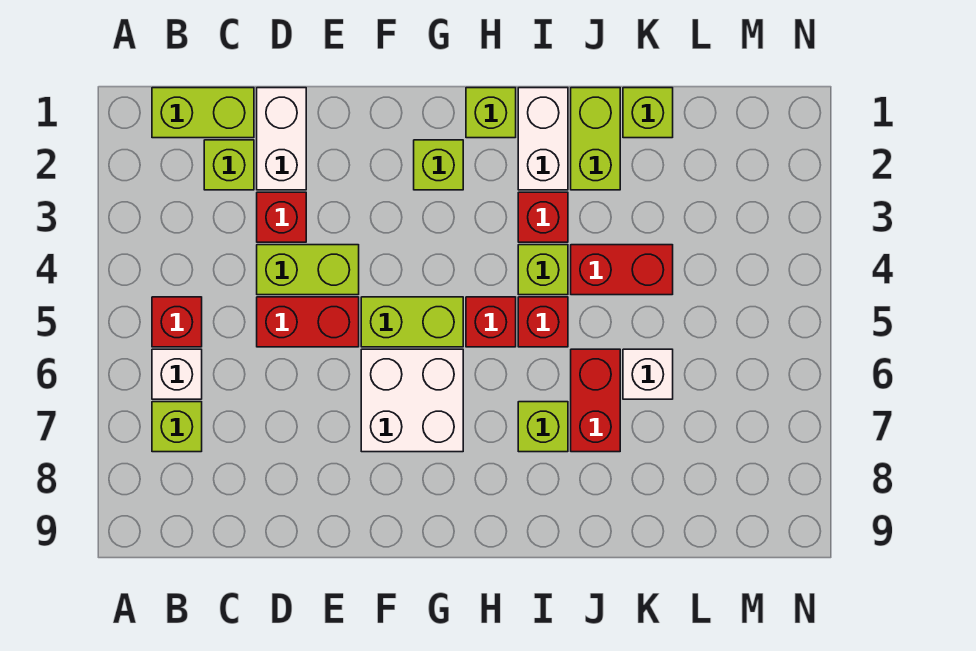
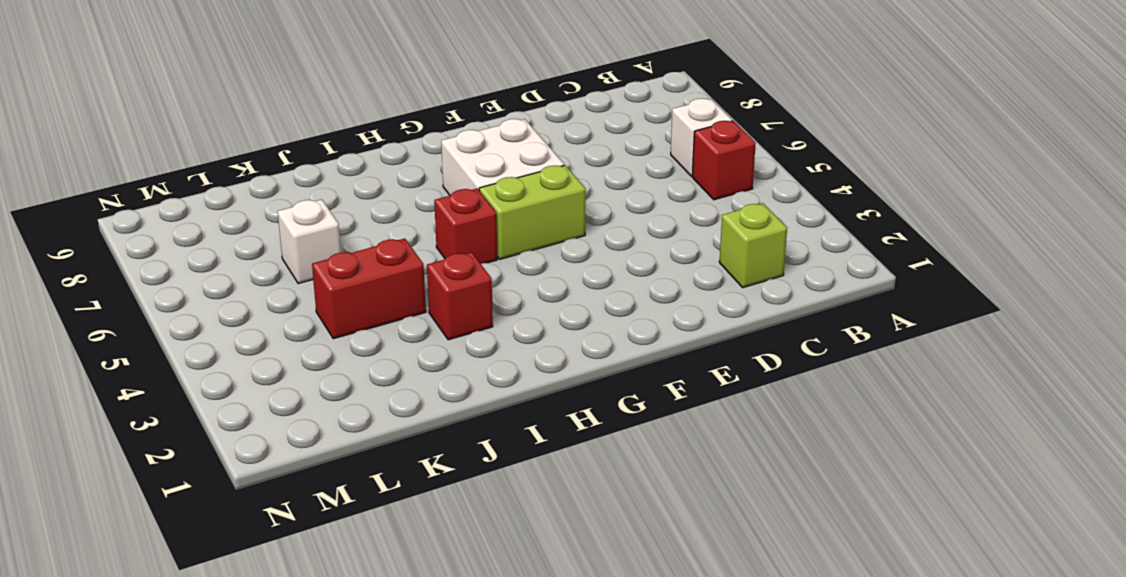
none -> lime 1x2 brick [152,88,254,138]
none -> lime 1x1 brick [152,402,202,452]
none -> white 1x2 brick [257,88,306,190]

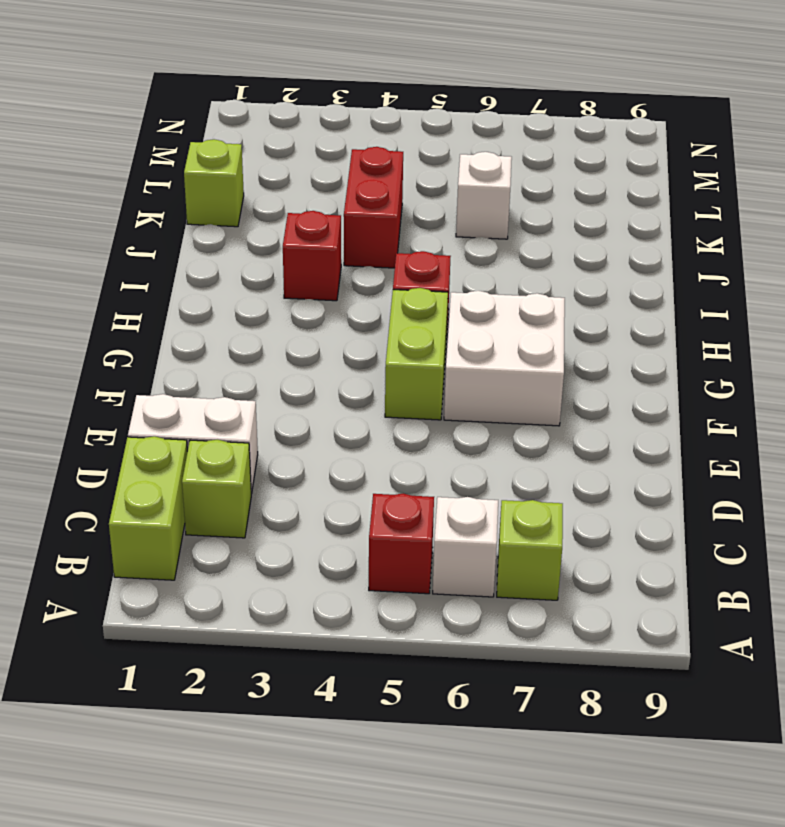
none -> red 1x1 brick [257,192,306,242]
none -> lime 1x2 brick [257,245,359,295]
none -> red 1x2 brick [257,297,359,347]

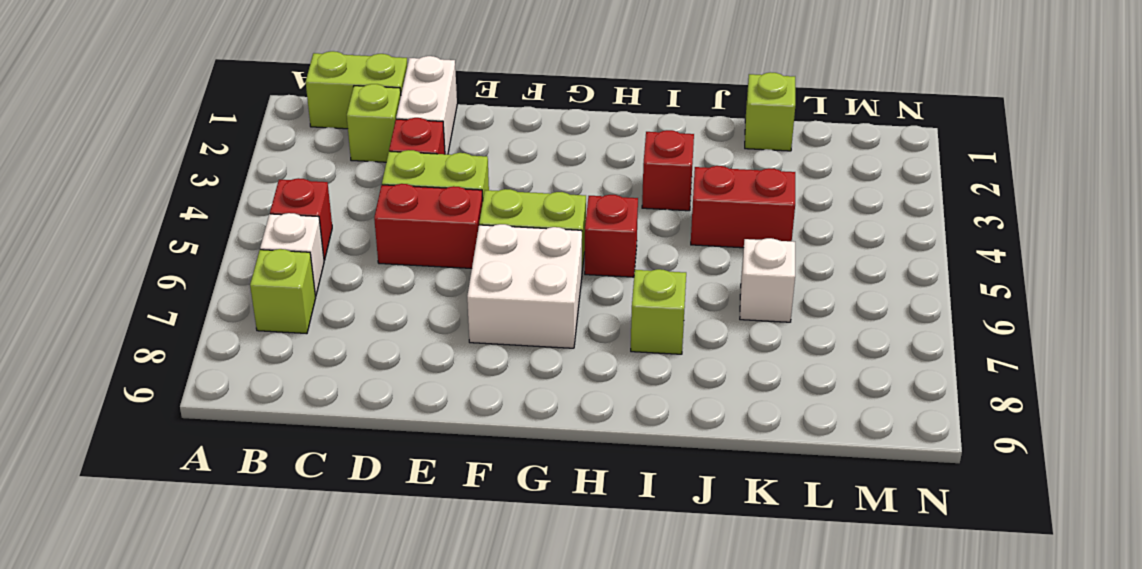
none -> lime 1x1 brick [414,140,463,190]
none -> lime 1x1 brick [466,88,516,138]
none -> white 1x2 brick [518,88,568,190]

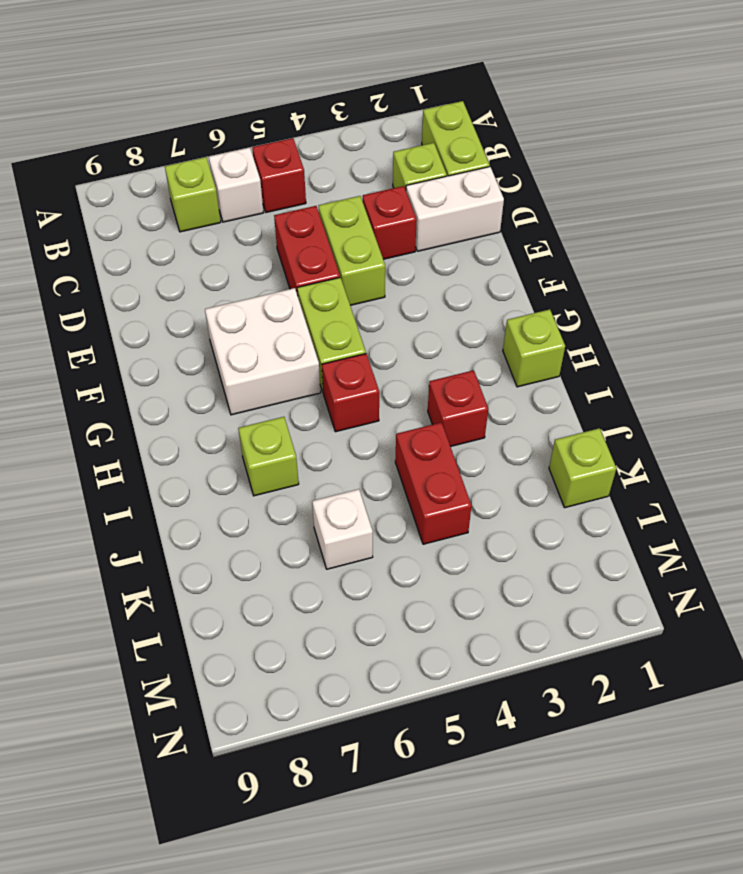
none -> lime 1x1 brick [414,140,463,190]
none -> white 1x2 brick [518,88,568,190]
none -> lime 1x1 brick [518,245,568,295]

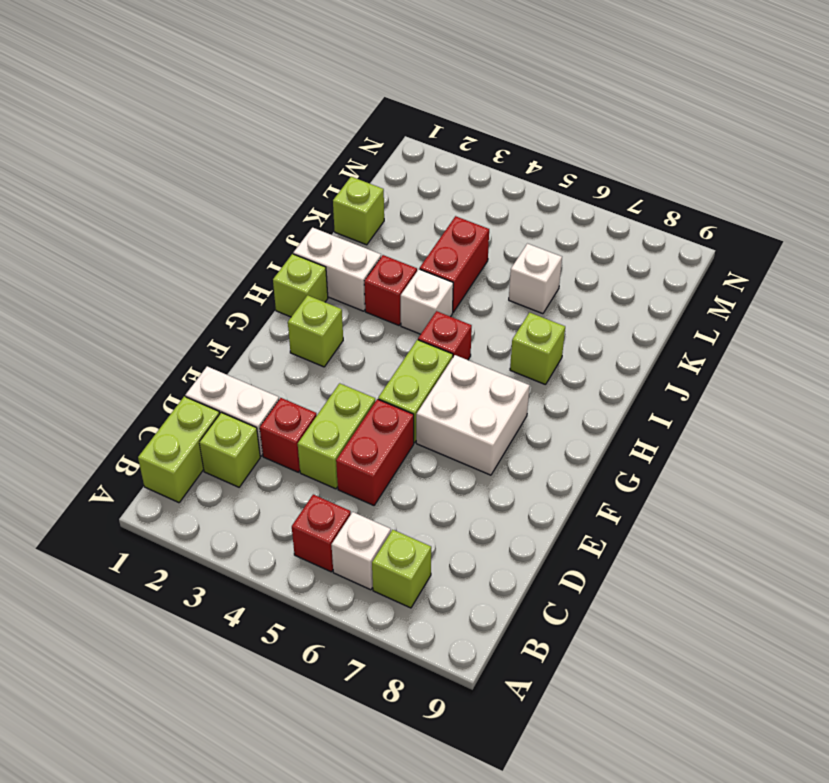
white 1x1 brick [401,269,453,334] -> lime 1x1 brick [518,245,568,295]
none -> red 1x1 brick [518,297,568,347]
none -> lime 1x2 brick [571,88,620,190]
none -> red 1x2 brick [571,349,620,452]

